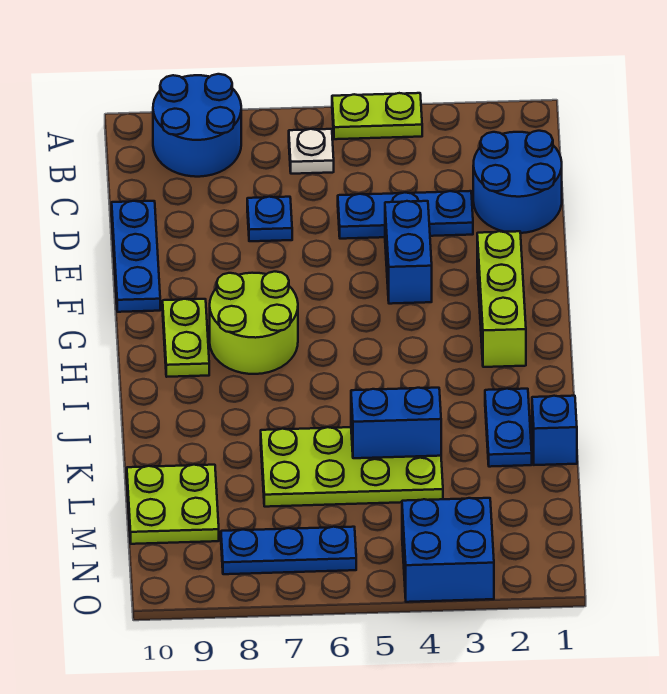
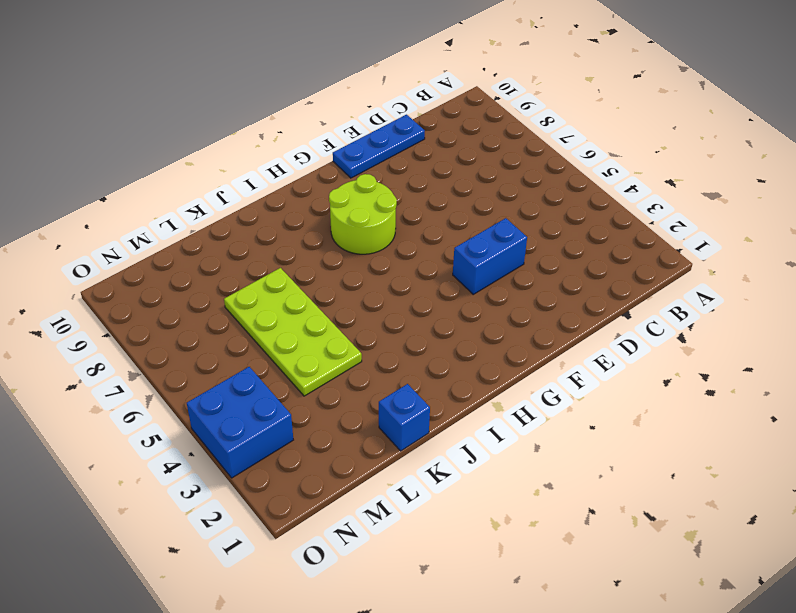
none -> lime 1x2 plate [332,93,422,139]
none -> blue 2x2 round brick [153,74,241,177]
none -> white 1x1 plate [289,129,334,174]

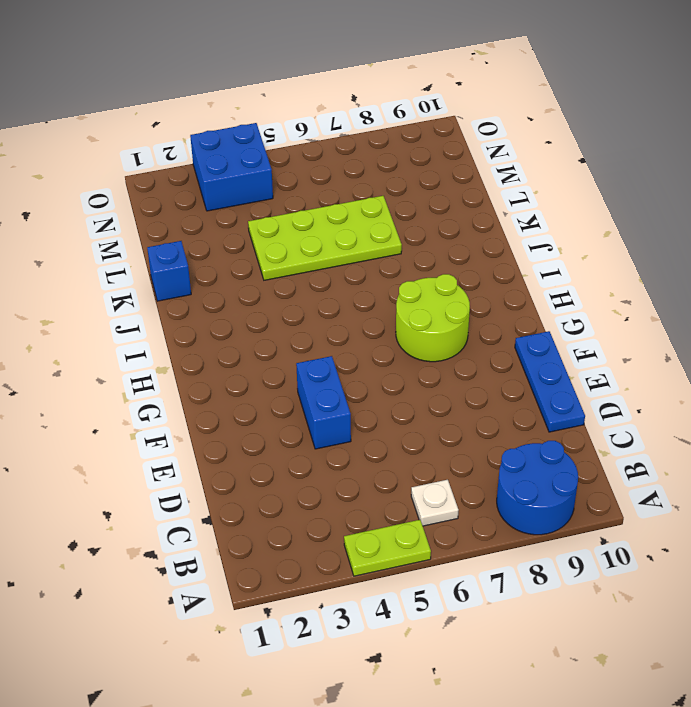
none -> blue 2x2 round brick [473,131,562,233]
none -> blue 1x3 plate [338,191,473,239]
none -> blue 1x1 plate [247,197,292,241]

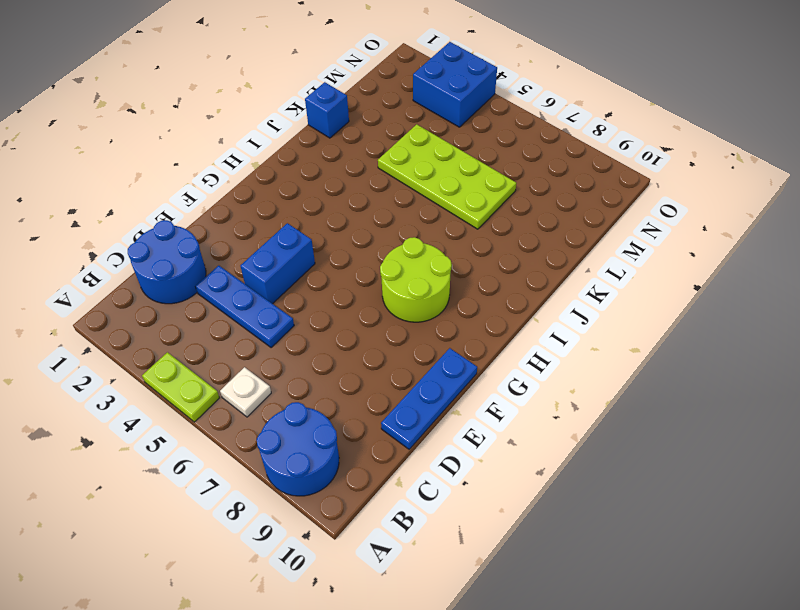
none -> blue 1x1 plate [247,197,292,241]
none -> lime 1x3 brick [477,231,526,367]
none -> lime 1x2 plate [163,299,209,377]

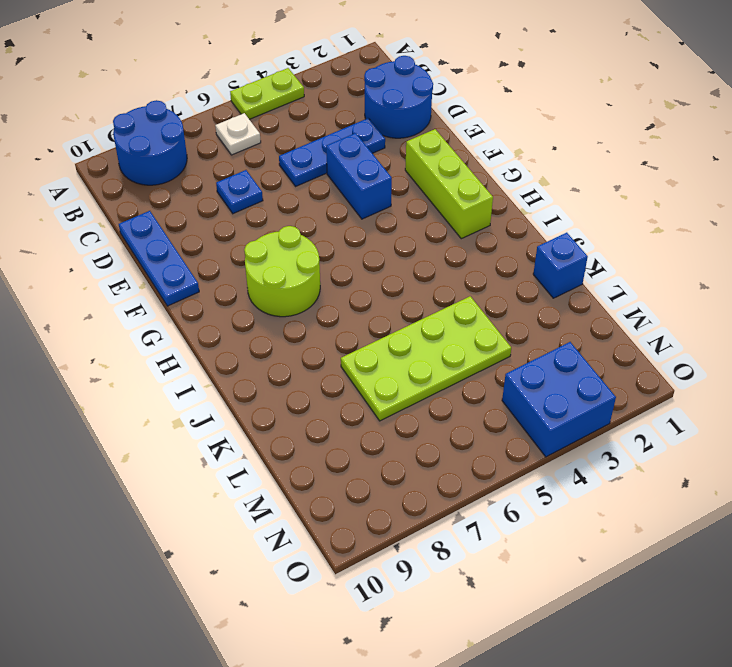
none -> lime 1x2 plate [163,299,209,377]
none -> blue 1x2 plate [485,389,532,467]
none -> lime 2x2 plate [127,465,219,544]

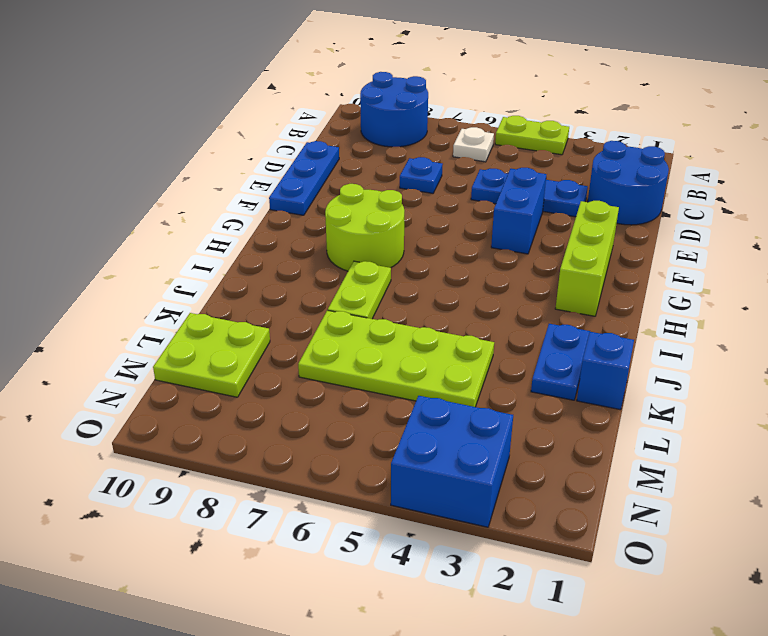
lime 1x2 plate [328,261,391,319] -> lime 1x2 plate moved to [163,299,209,377]
none -> blue 1x3 plate [221,527,356,574]
none -> blue 1x2 brick [351,388,441,458]

